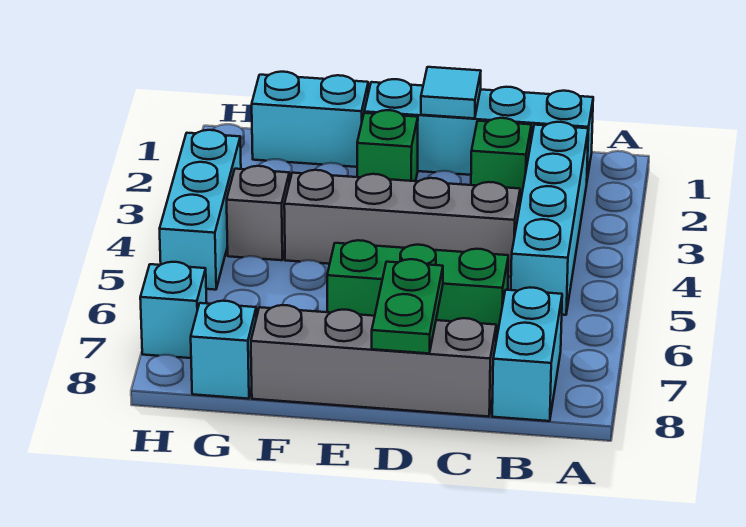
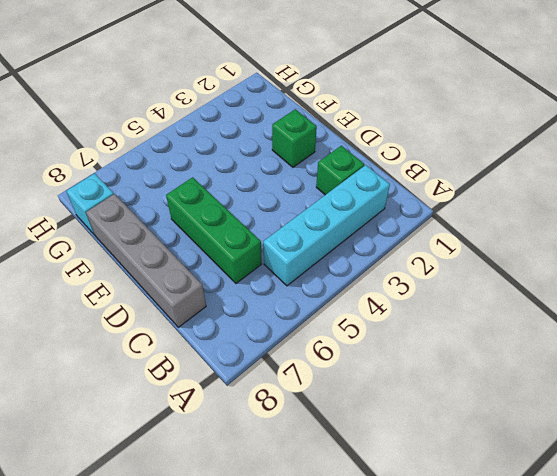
none -> cyan 1x4 brick [364,79,593,179]
none -> cyan 1x2 brick [492,288,562,421]
none -> grey 1x4 brick [284,170,520,277]

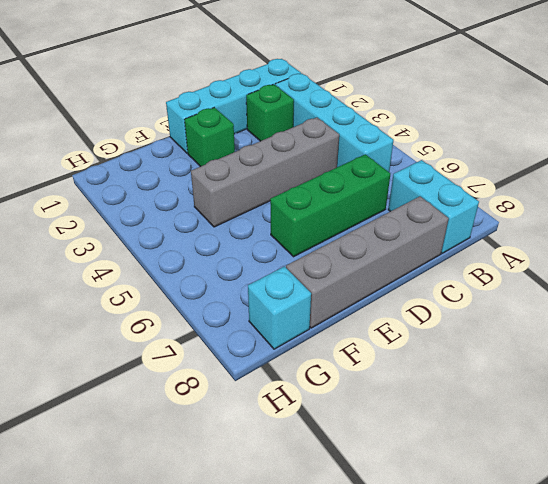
none -> cyan 1x2 brick [252,72,368,167]
none -> grey 1x1 brick [227,166,289,260]
none -> cyan 1x3 brick [160,130,241,290]

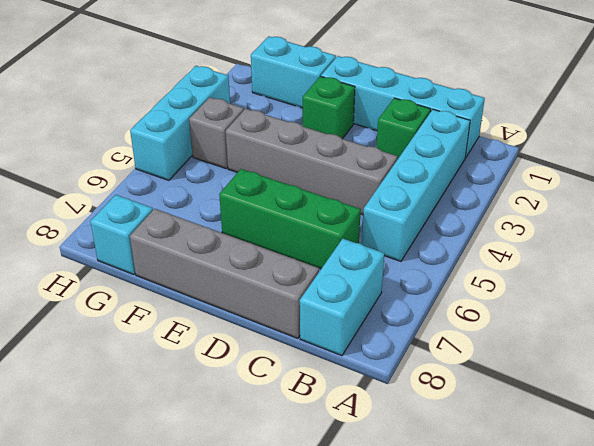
none -> cyan 1x1 brick [140,262,207,358]
none -> cyan 1x1 tile [421,67,481,118]
none -> green 1x2 plate [372,259,443,353]

